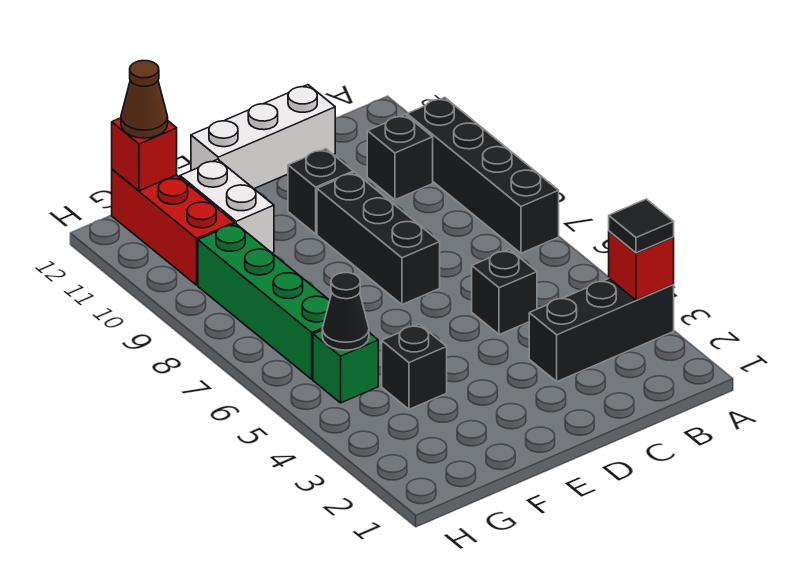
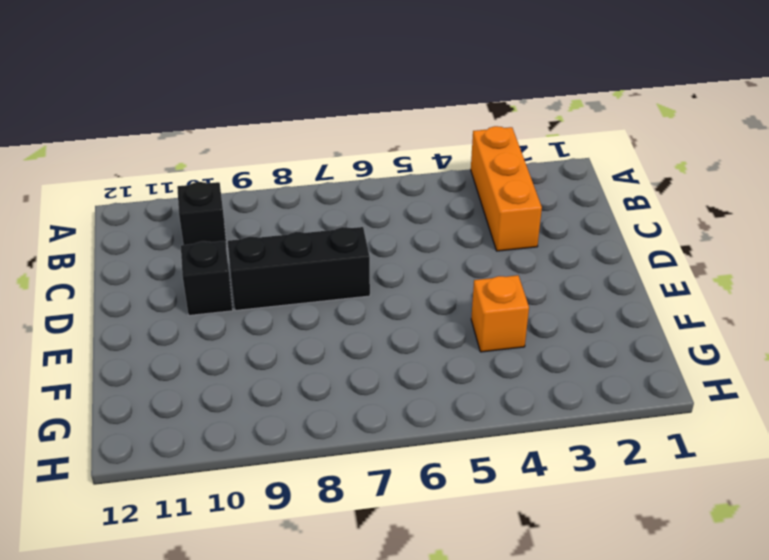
orange 1x3 brick [471,126,542,251] -> black 1x3 brick [529,278,674,382]
orange 1x1 brick [471,275,529,352] -> black 1x1 brick [382,324,447,409]
none -> black 1x4 brick [407,97,559,253]
none -> black 1x1 brick [472,249,537,335]
none -> white 1x3 brick [191,85,335,189]

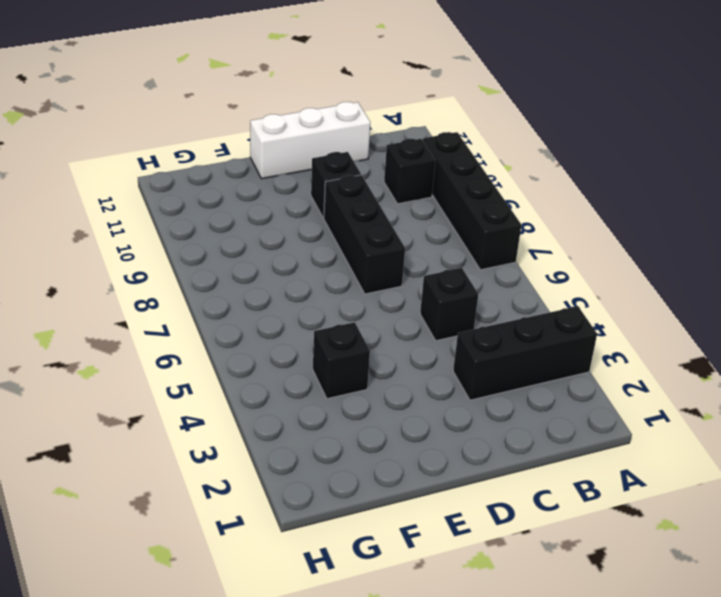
none -> white 1x2 brick [180,159,274,253]
none -> green 1x1 brick [313,330,378,403]
none -> green 1x4 brick [198,224,330,379]

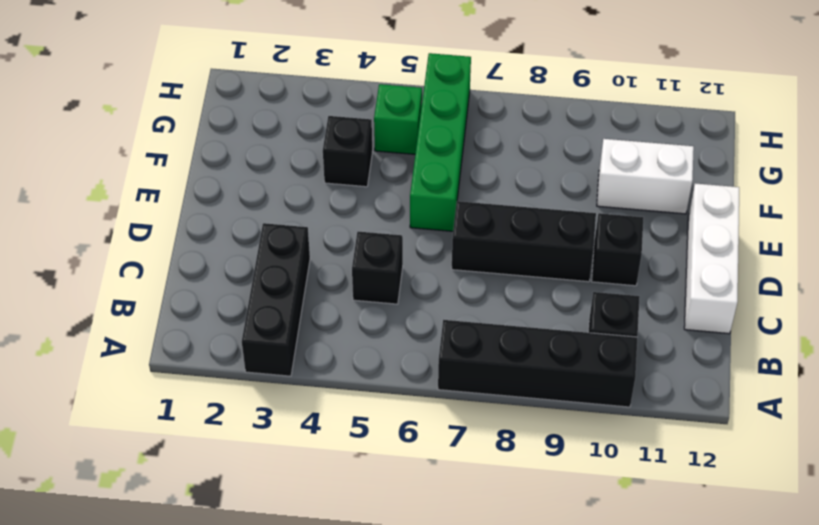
green 1x4 brick [410,53,471,231] -> green 1x4 brick turned to [198,224,330,379]
none -> red 1x3 brick [112,169,234,285]
none -> red 1x1 brick [609,231,674,300]
none -> black 1x1 cone [322,273,369,350]

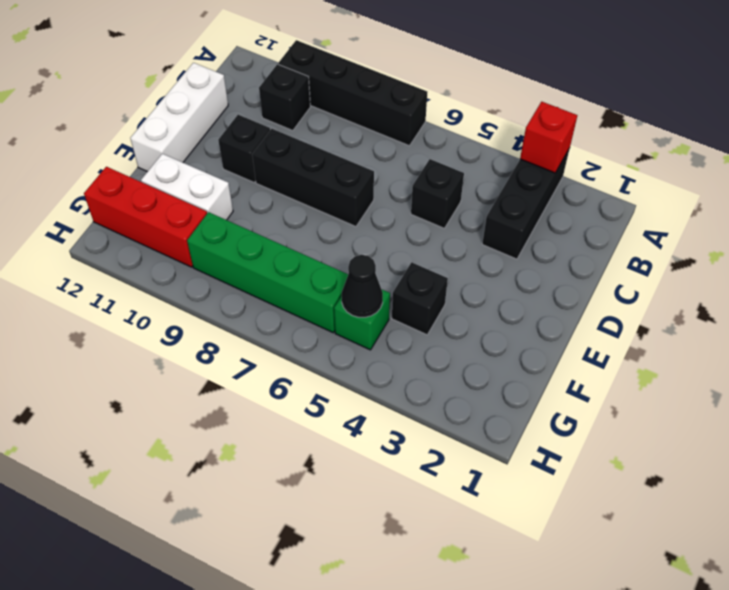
none -> red 1x1 brick [112,118,177,191]
none -> black 1x1 tile [609,199,674,253]
none -> brown 1x1 cone [121,61,168,138]

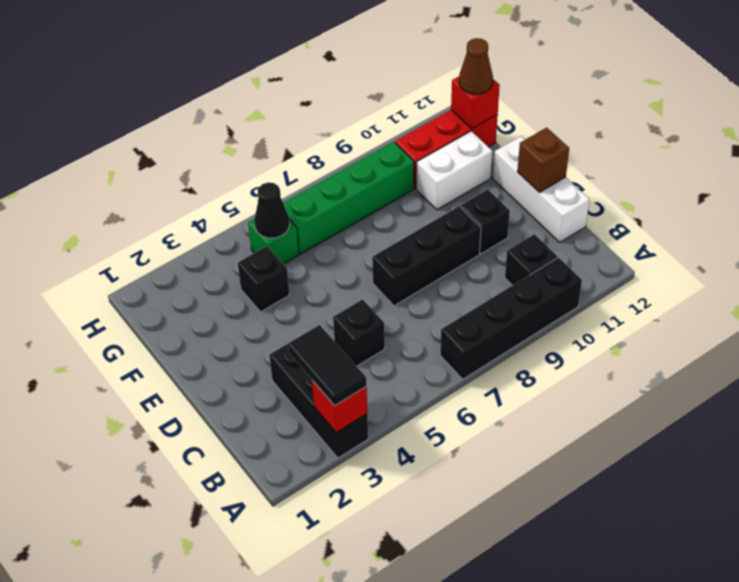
black 1x2 tile [288,325,367,406] -> black 1x1 tile [609,199,674,253]
brown 1x1 brick [517,128,569,192] -> none

